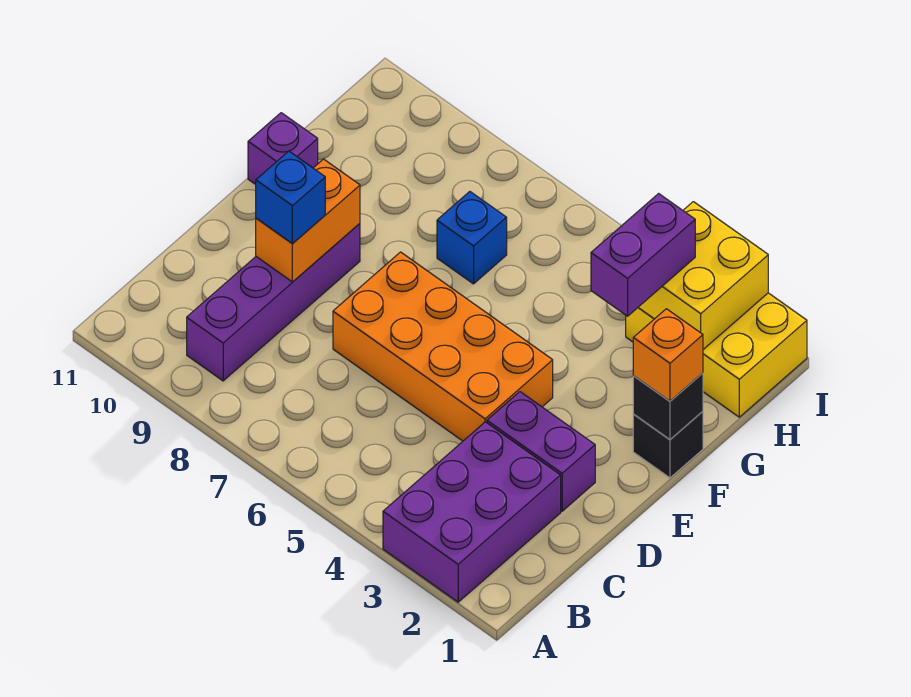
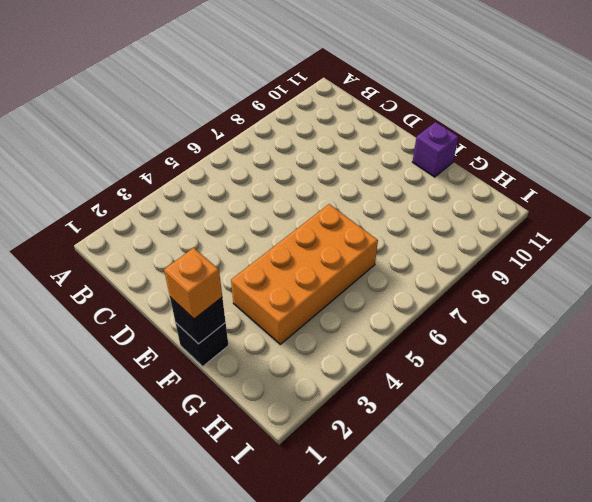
orange 2x4 brick [231,204,378,344] -> orange 2x4 brick moved to [333,252,553,441]
none -> purple 2x3 brick [383,422,561,602]
none -> purple 1x4 brick [187,224,360,381]
none -> purple 1x2 brick [487,392,595,511]

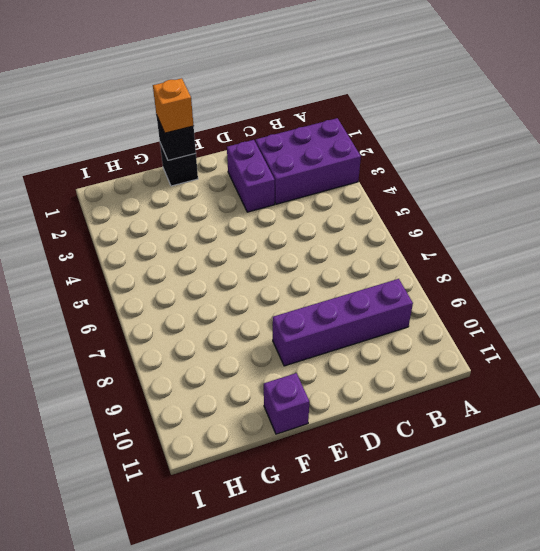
none -> orange 2x4 brick [333,252,553,441]
none -> blue 1x1 brick [437,192,507,284]
none -> yellow 2x3 brick [626,293,807,417]

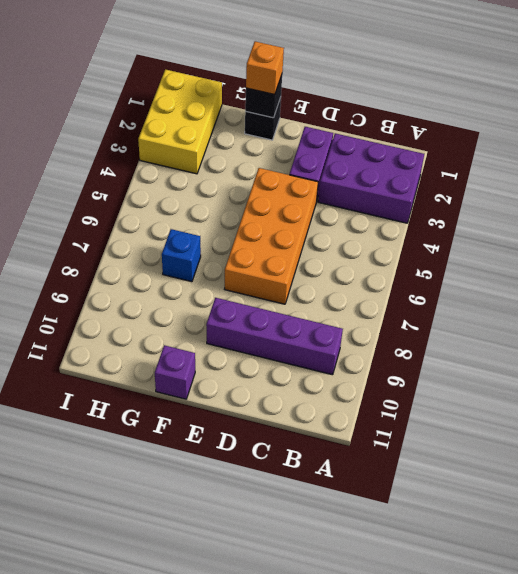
none -> orange 1x2 brick [256,159,360,282]
none -> yellow 2x2 brick [638,202,768,349]
none -> blue 1x1 brick [256,151,325,244]

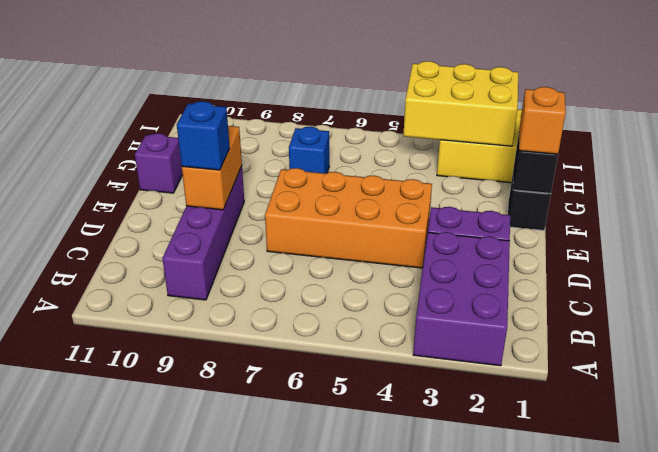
yellow 2x3 brick [403,61,518,146] -> yellow 2x2 brick [638,202,768,349]
none -> purple 1x2 brick [591,194,695,316]

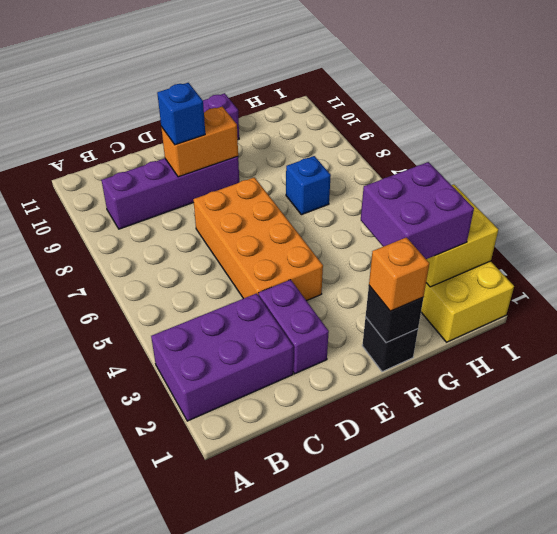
purple 2x2 brick [361,162,474,259] -> purple 1x2 brick [591,194,695,316]

